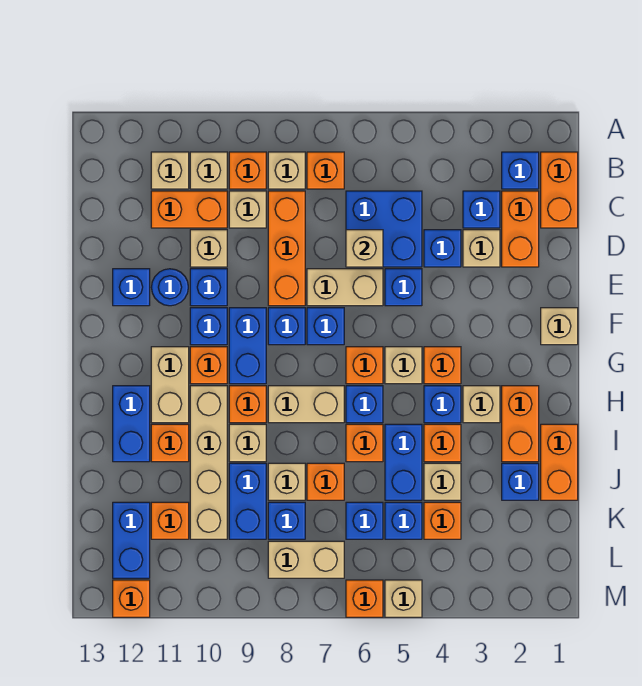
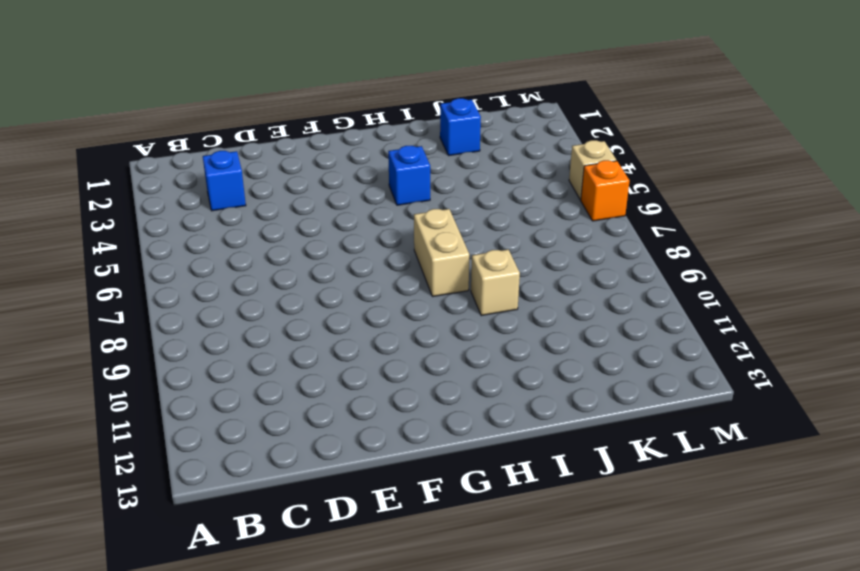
none -> orange 1x2 brick [541,152,578,228]
none -> blue 1x1 brick [502,152,539,189]
none -> orange 1x1 brick [307,152,344,189]
none -> tan 1x1 brick [268,152,305,189]

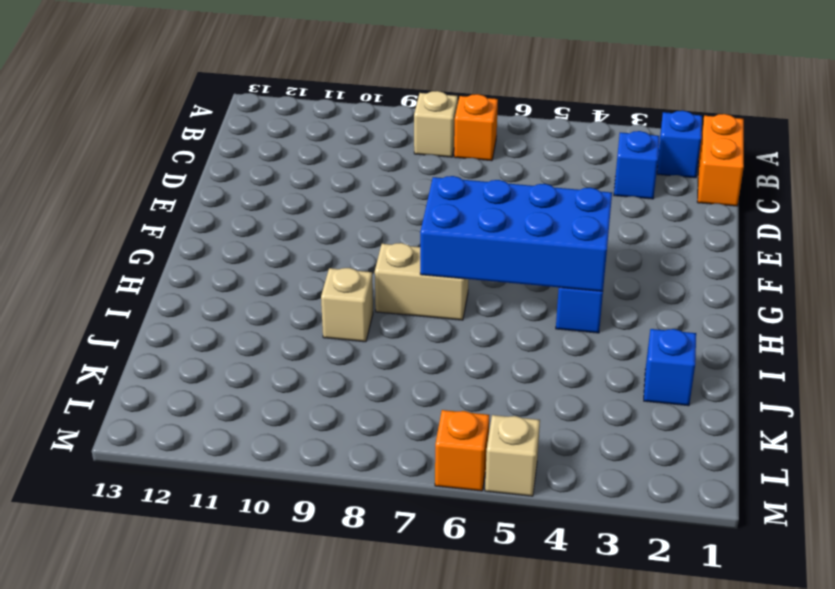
blue 2x4 brick [420,176,612,291] -> none
none -> orange 1x1 brick [229,152,266,189]
none -> tan 1x1 brick [190,152,227,189]
none -> tan 1x1 brick [151,152,189,189]
none -> orange 1x2 brick [502,191,539,267]

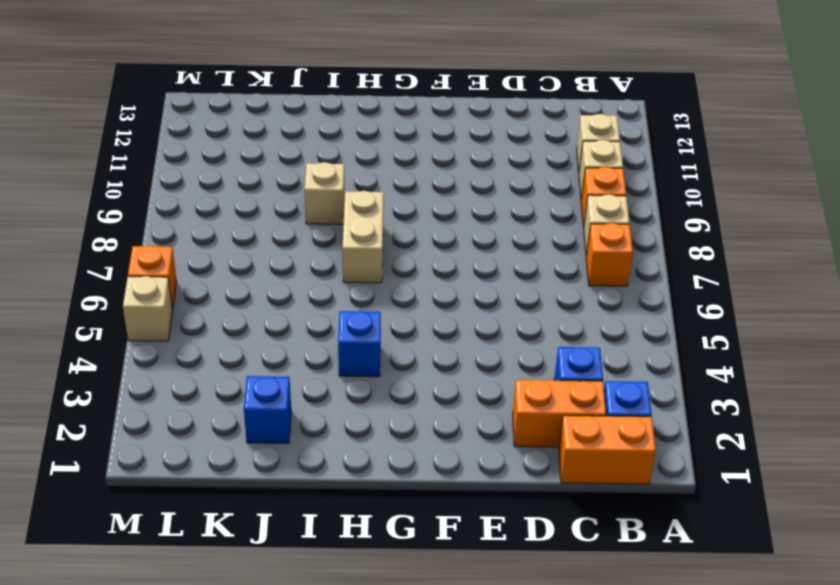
none -> blue 2x2 brick [346,191,422,267]
none -> orange 1x3 brick [268,191,305,306]
none -> tan 1x1 brick [229,191,266,228]
none -> orange 1x2 brick [151,191,227,228]

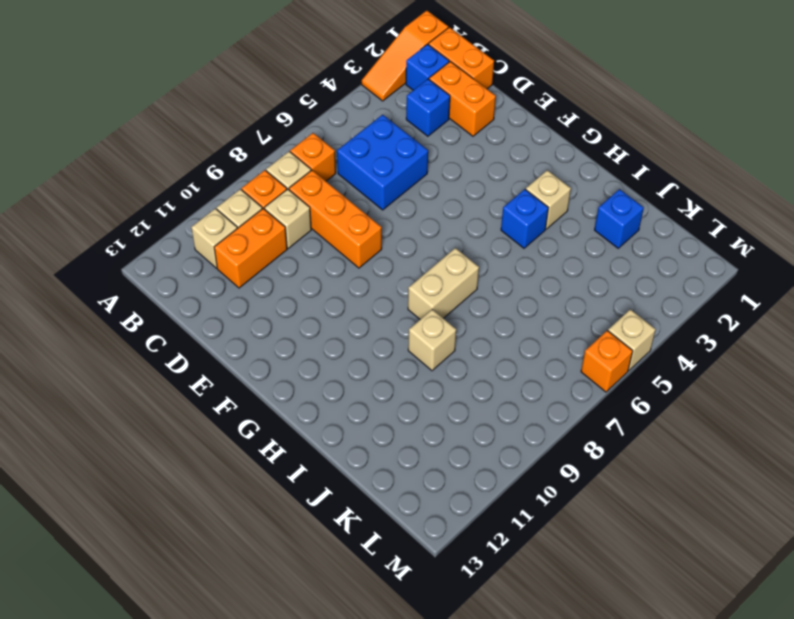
orange 1x3 slope [362,11,448,101] -> none
none -> tan 1x1 brick [463,230,500,267]
none -> blue 1x1 brick [424,230,461,267]
none -> tan 1x1 brick [190,230,227,267]
none -> blue 1x1 brick [385,269,422,306]

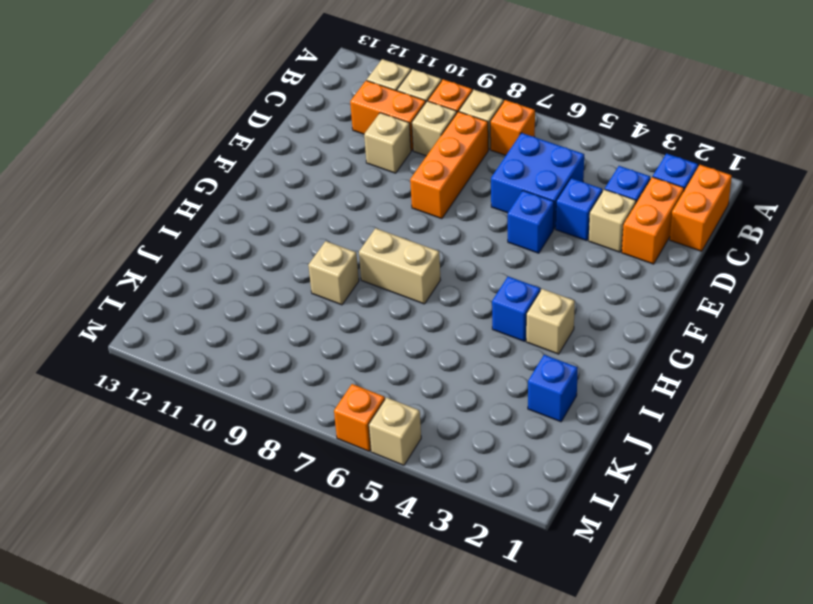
none -> tan 1x2 brick [307,269,383,306]
none -> blue 1x1 brick [190,269,227,306]
none -> blue 1x1 round brick [151,269,188,306]
none -> blue 1x1 brick [113,269,150,306]

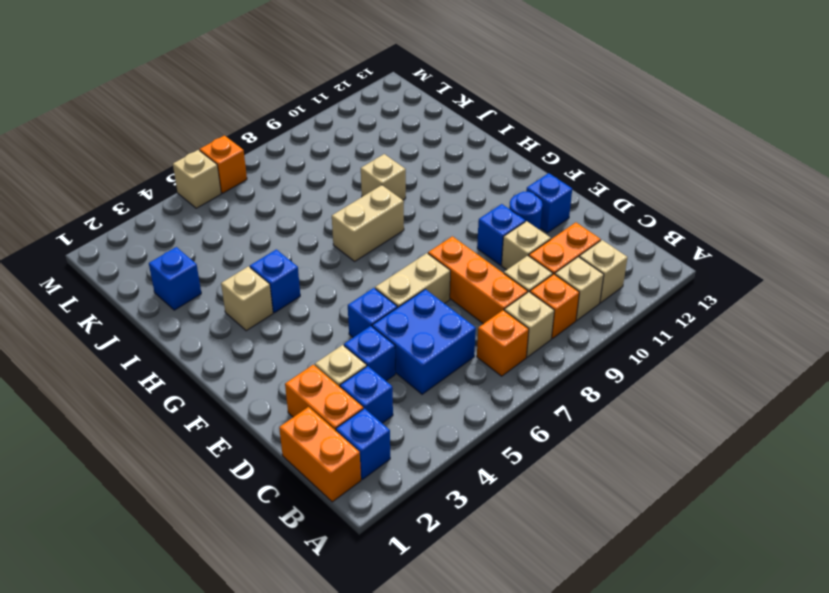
none -> tan 1x1 brick [541,308,578,345]
none -> blue 1x1 brick [307,308,344,345]
none -> blue 1x1 brick [268,308,305,345]
none -> blue 1x2 brick [229,308,266,384]

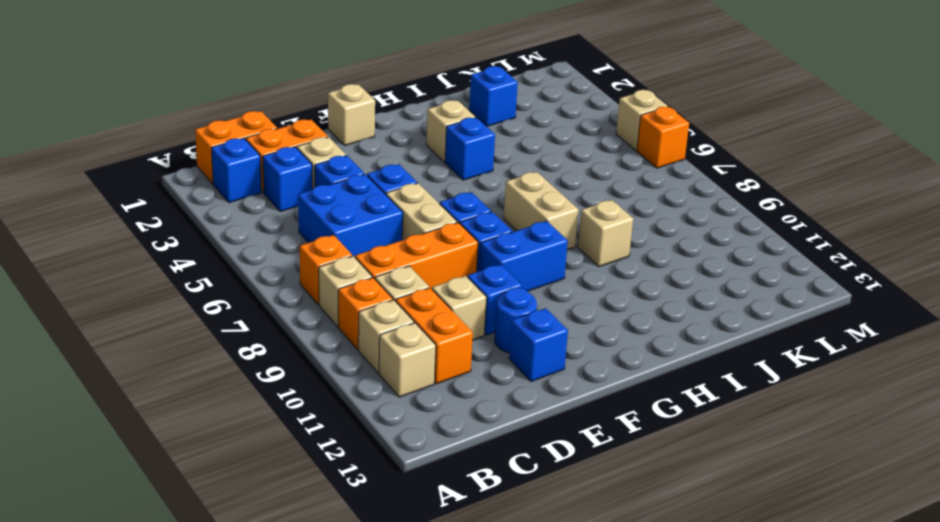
none -> blue 1x1 brick [190,308,227,345]
none -> orange 1x1 brick [424,347,461,384]
none -> tan 1x1 brick [385,347,422,384]
none -> orange 1x1 brick [346,347,383,384]

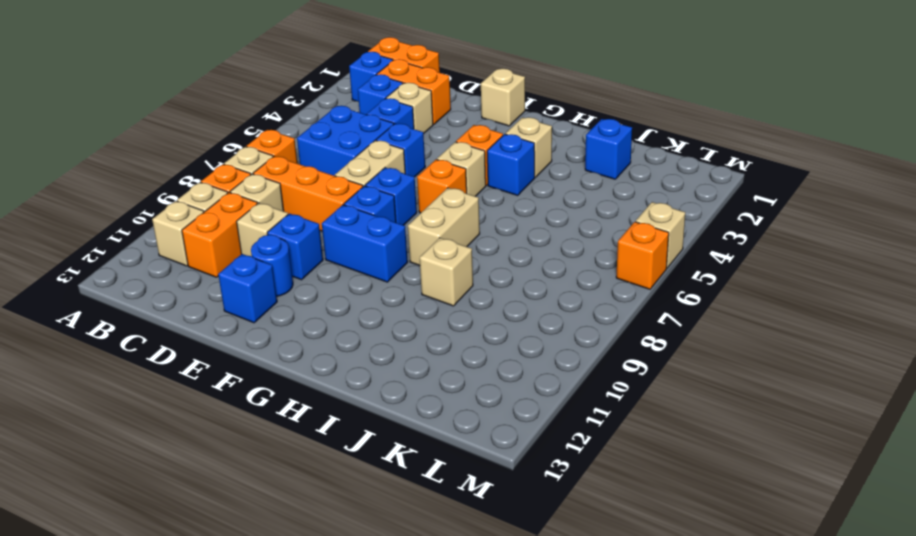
none -> blue 1x1 brick [190,308,227,345]
none -> orange 1x1 brick [190,347,227,384]
none -> tan 1x2 brick [151,347,189,423]
none -> orange 1x2 brick [502,386,539,462]

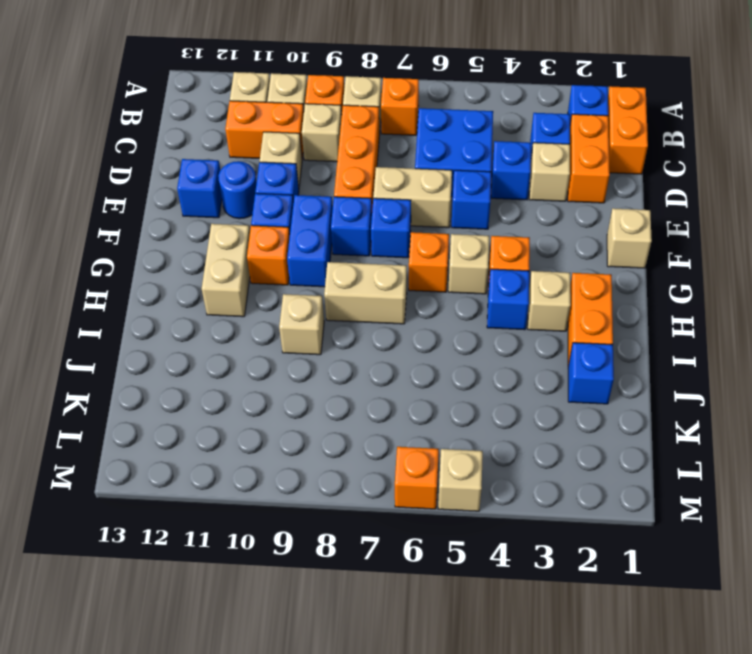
none -> blue 1x1 brick [346,386,383,423]
none -> orange 1x1 brick [229,386,266,423]
none -> tan 1x4 brick [190,386,227,539]
none -> blue 1x2 brick [113,386,150,462]

